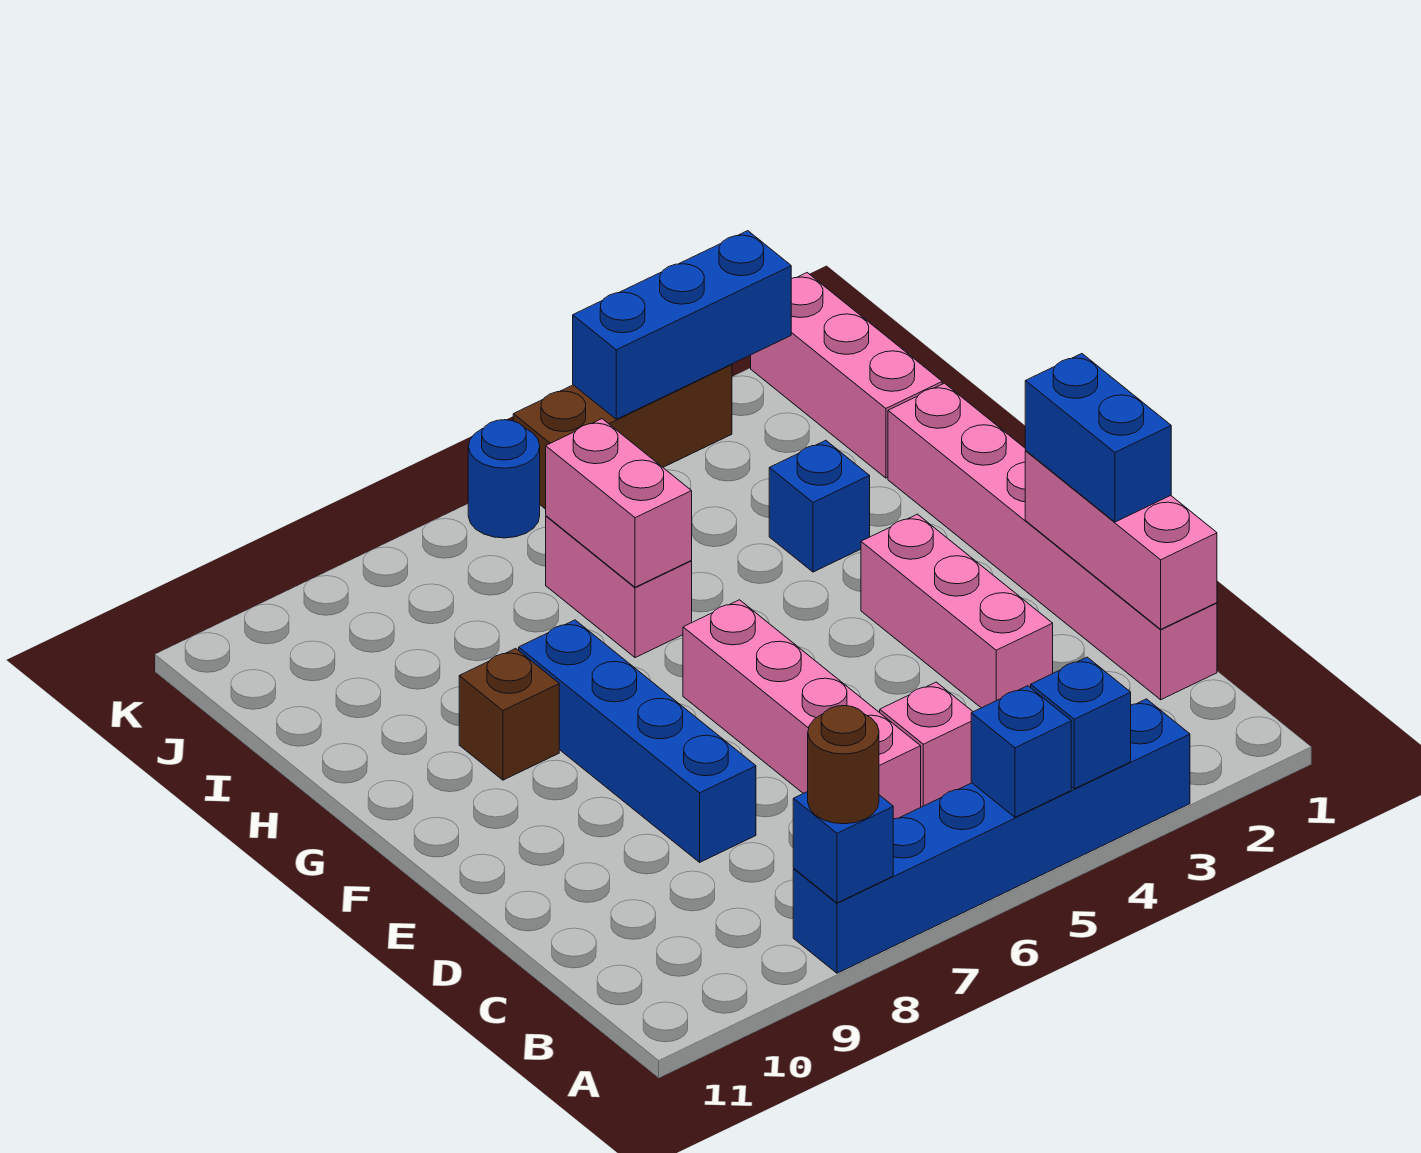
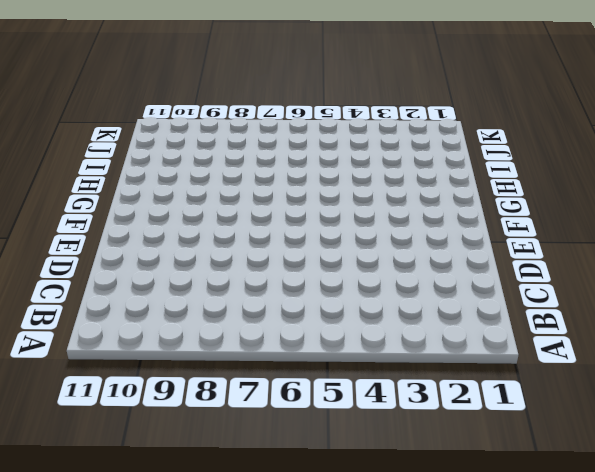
none -> blue 1x6 brick [793,699,1190,973]
none -> pink 1x6 brick [888,383,1217,700]
none -> pink 1x1 brick [880,682,973,807]

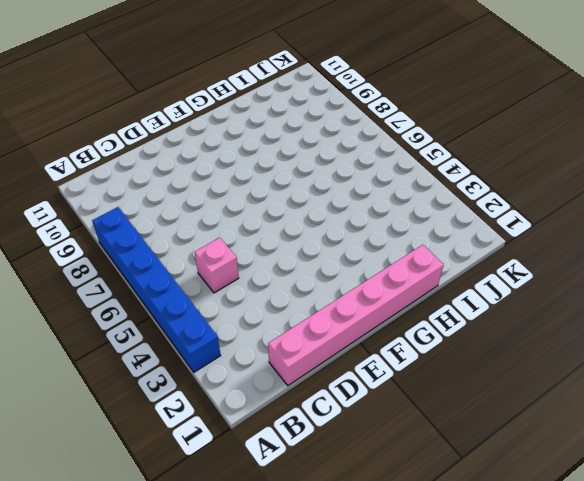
none -> pink 1x4 brick [683,600,921,819]
none -> pink 1x3 brick [861,514,1053,708]
none -> blue 1x4 brick [519,620,756,862]

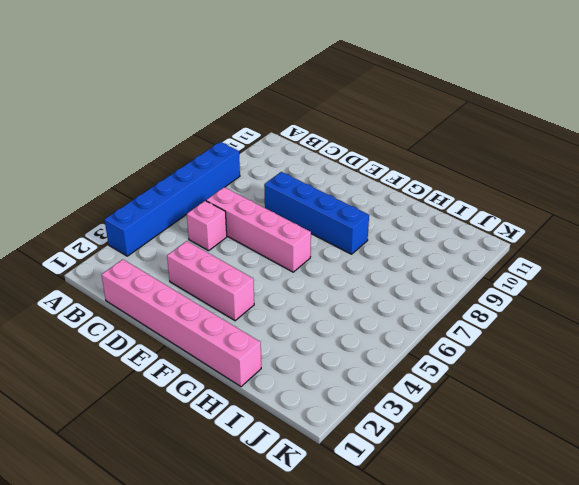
none -> brown 1x1 brick [459,648,559,780]
none -> blue 1x1 brick [769,440,870,572]
none -> pink 1x2 brick [546,516,692,658]

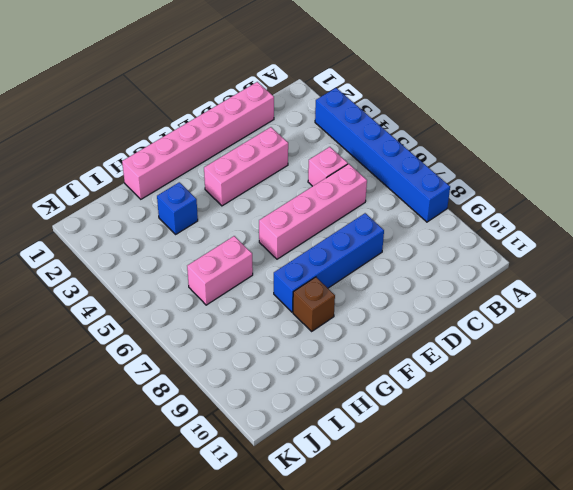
none -> pink 1x3 brick [751,273,942,478]
none -> brown 1x3 brick [513,364,732,509]
none -> blue 1x1 round brick [468,420,540,538]

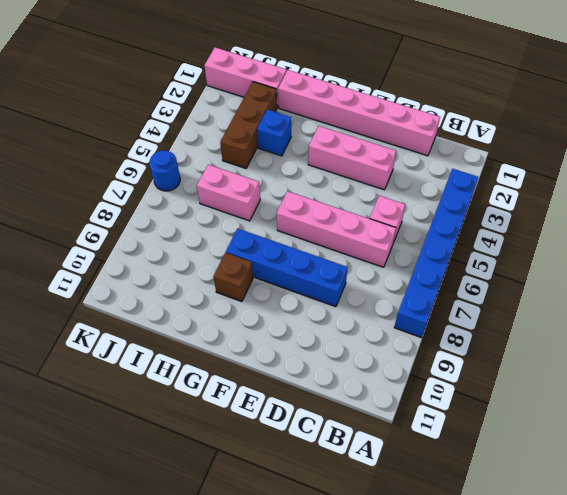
brown 1x3 brick [220,82,277,168] -> brown 1x3 brick moved to [513,364,732,509]
none -> blue 1x1 brick [1031,657,1131,789]
none -> blue 1x1 brick [971,686,1071,817]
none -> blue 1x1 brick [793,792,893,903]

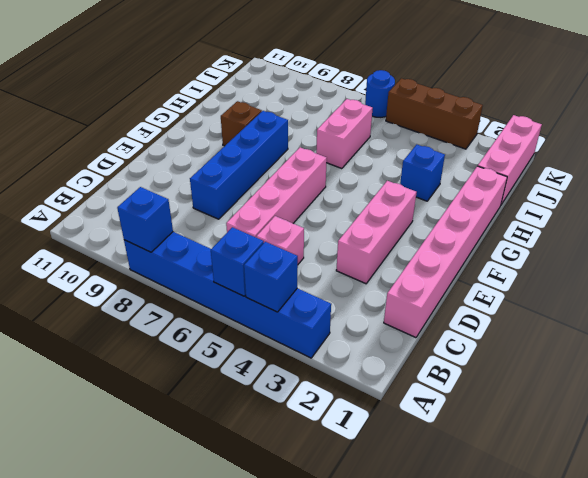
none -> pink 1x3 brick [1025,451,1217,629]
none -> pink 1x2 brick [546,419,692,587]
none -> blue 1x3 brick [573,231,791,419]

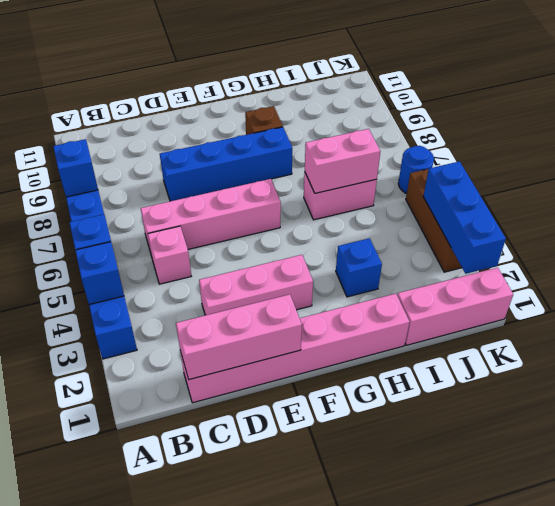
none -> brown 1x1 round brick [808,706,879,824]
none -> blue 1x2 brick [1025,354,1171,522]

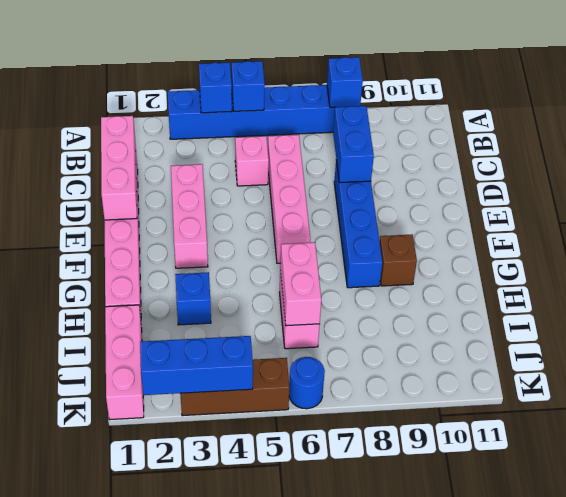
blue 1x2 brick [333,106,374,183] -> blue 1x2 brick moved to [1025,354,1171,522]
none -> brown 1x1 round brick [808,706,879,824]

